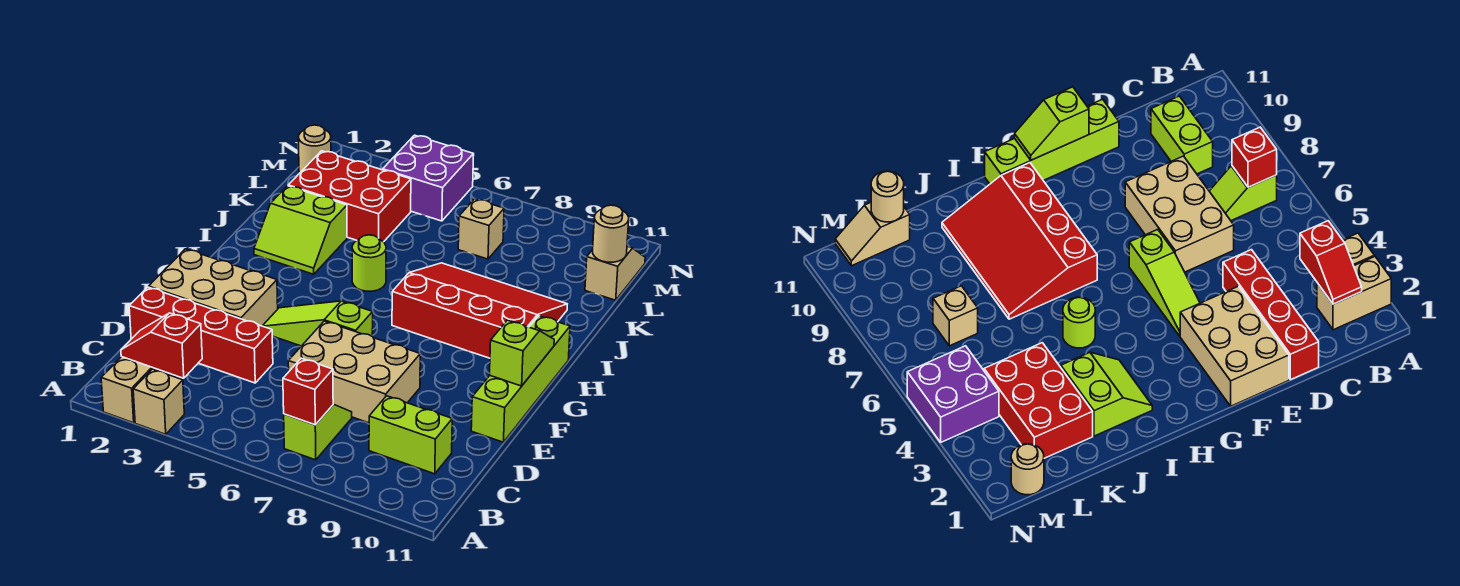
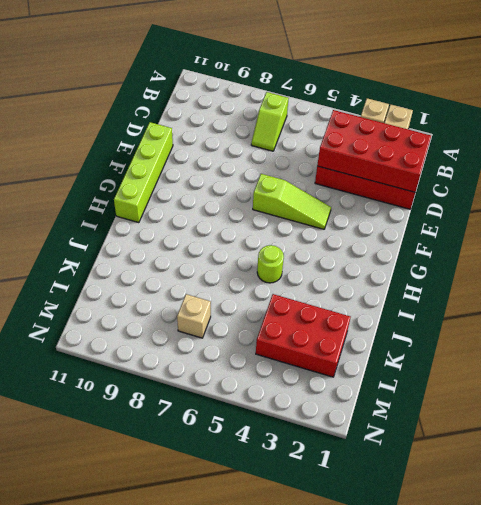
red 2x4 brick [317,110,431,192] -> none
none -> lime 1x2 brick [369,396,452,474]
none -> tan 2x3 brick [288,321,420,423]
none -> tan 2x3 brick [149,249,278,326]

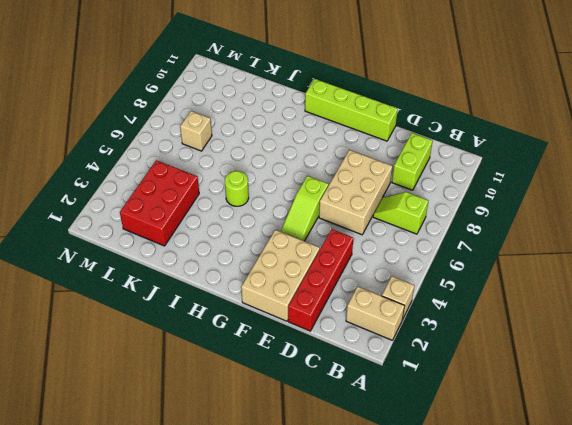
none -> red 3x4 slope [392,263,567,358]
none -> lime 2x2 slope [254,186,347,274]
none -> tan 1x2 slope [585,246,645,300]

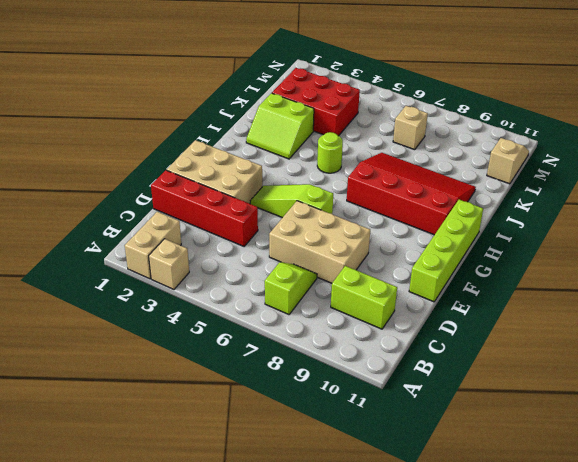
none -> tan 1x1 round brick [299,125,331,172]
none -> purple 2x2 brick [383,135,474,221]
none -> red 1x2 slope [121,313,202,378]

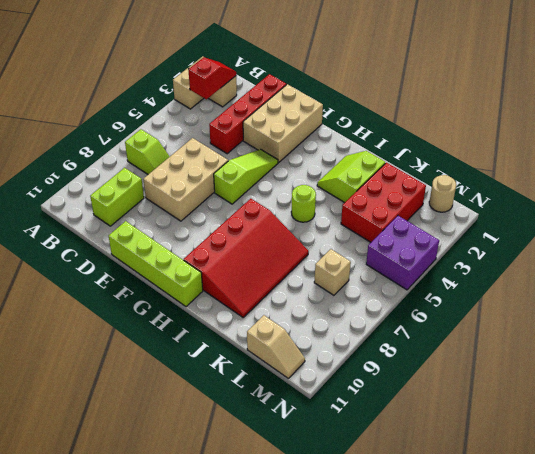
none -> red 1x1 brick [283,358,333,425]
none -> lime 1x2 slope [490,320,554,386]
none -> tan 1x1 round brick [593,205,629,262]

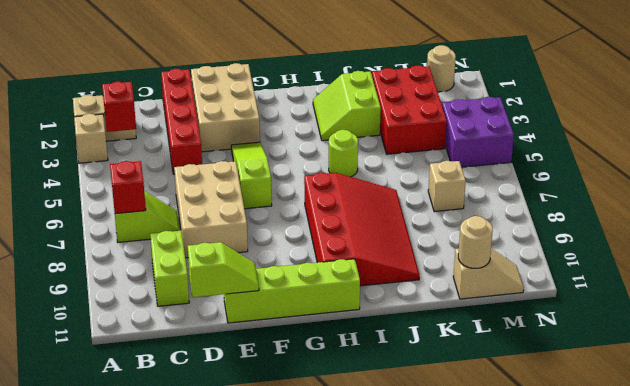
lime 1x2 slope [188,242,259,297] -> lime 1x2 slope moved to [490,320,554,386]

